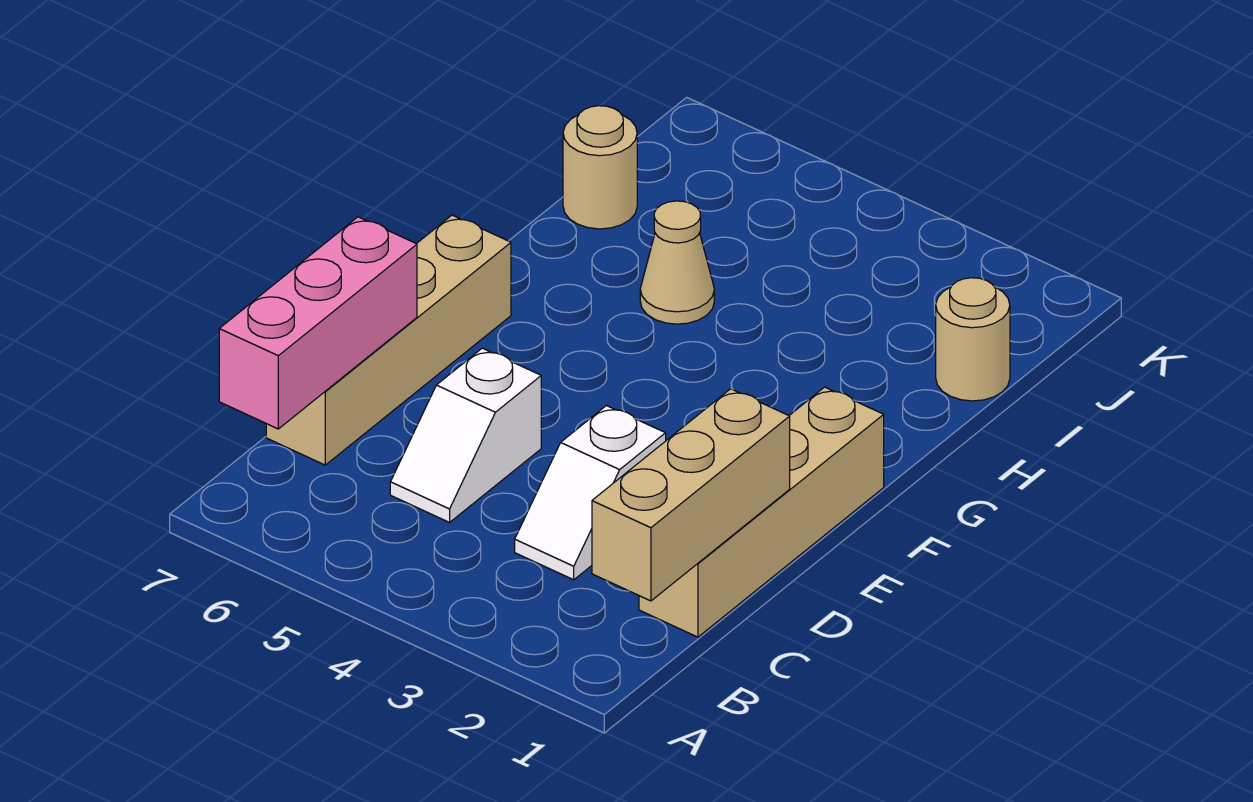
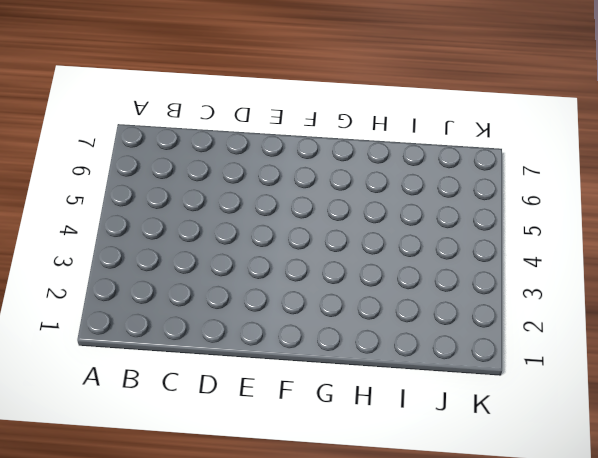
none -> tan 1x4 brick [639,387,884,637]
none -> white 1x2 slope [515,406,666,580]

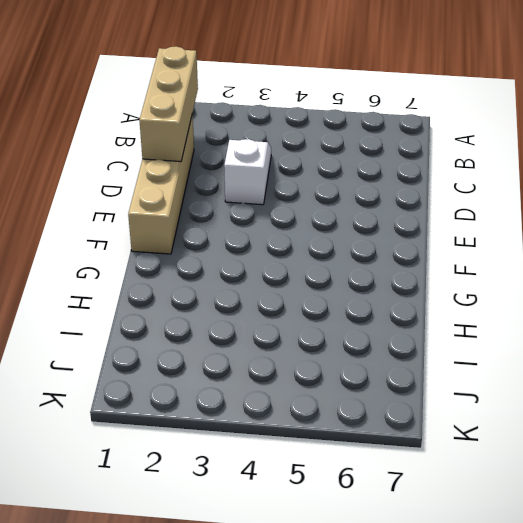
none -> white 1x2 slope [390,348,541,522]
none -> tan 1x4 brick [266,215,511,465]

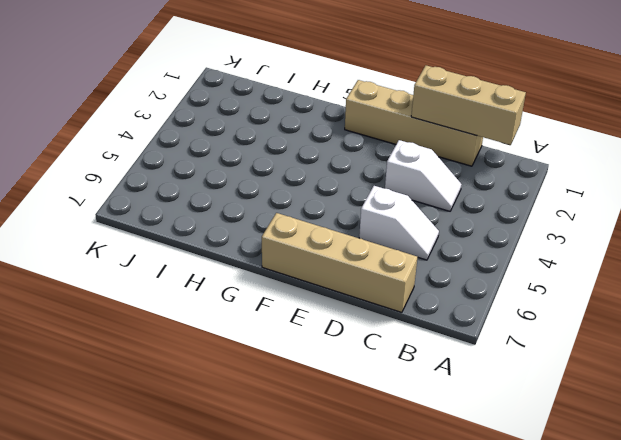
none -> tan 1x1 cone [640,201,714,324]
none -> tan 1x1 round brick [936,278,1010,401]

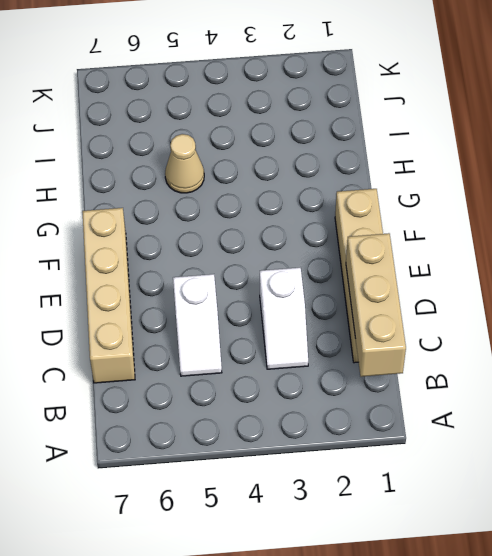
none -> tan 1x1 round brick [936,278,1010,401]
none -> tan 1x1 round brick [563,106,637,229]

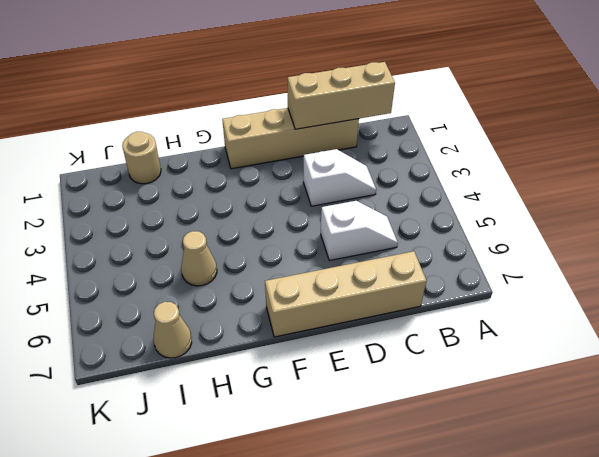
tan 1x1 cone [153,302,192,358] -> tan 1x1 round brick [563,106,637,229]
none -> pink 1x3 brick [219,217,417,429]

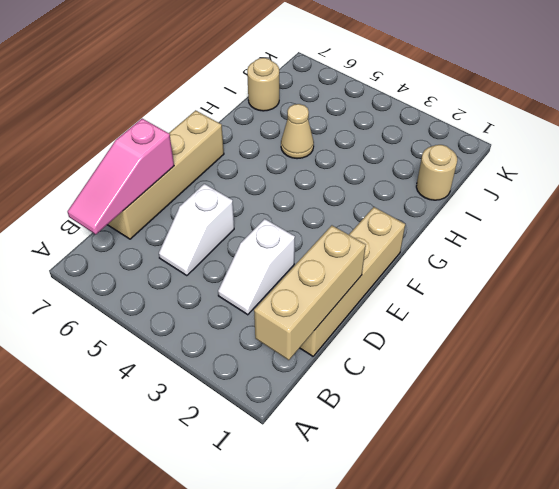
pink 1x3 slope [67,119,174,234] -> pink 1x3 brick [219,217,417,429]

